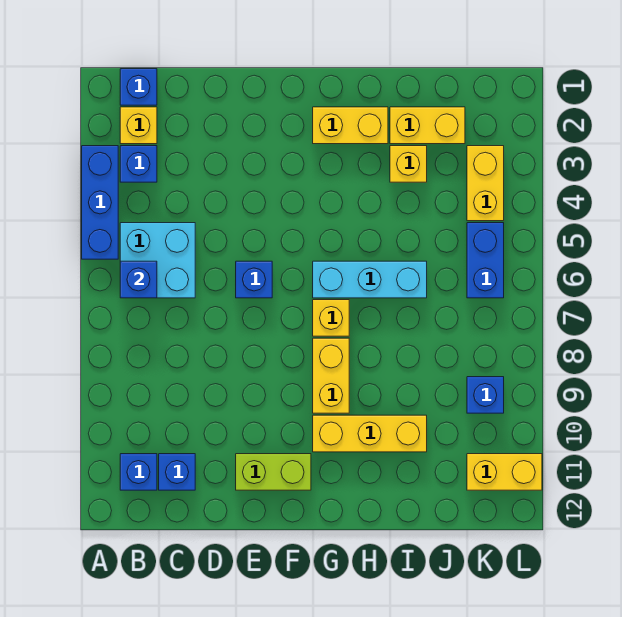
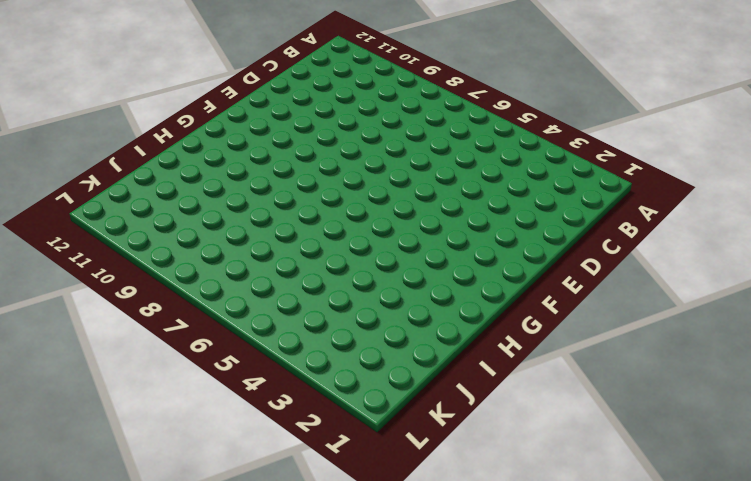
none -> blue 1x3 brick [82,146,118,259]
none -> blue 1x1 brick [120,69,157,105]
none -> yellow 1x1 brick [120,107,157,144]

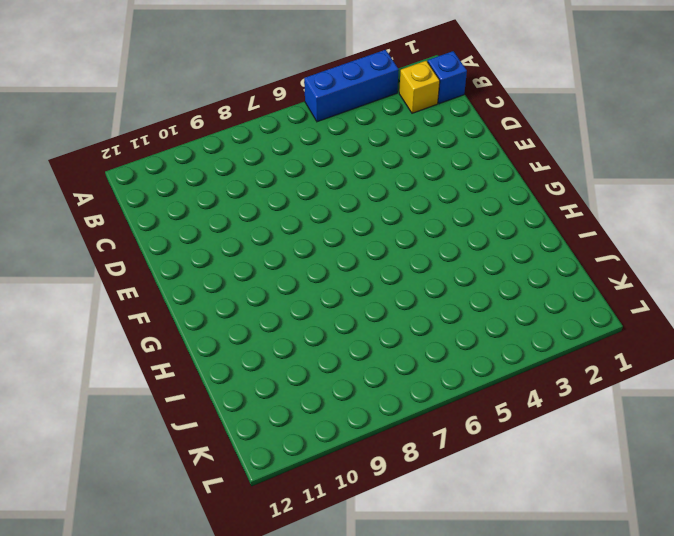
none -> blue 1x1 brick [120,146,157,182]
none -> cyan 2x2 brick [120,223,195,298]
none -> blue 1x1 brick [120,454,157,490]

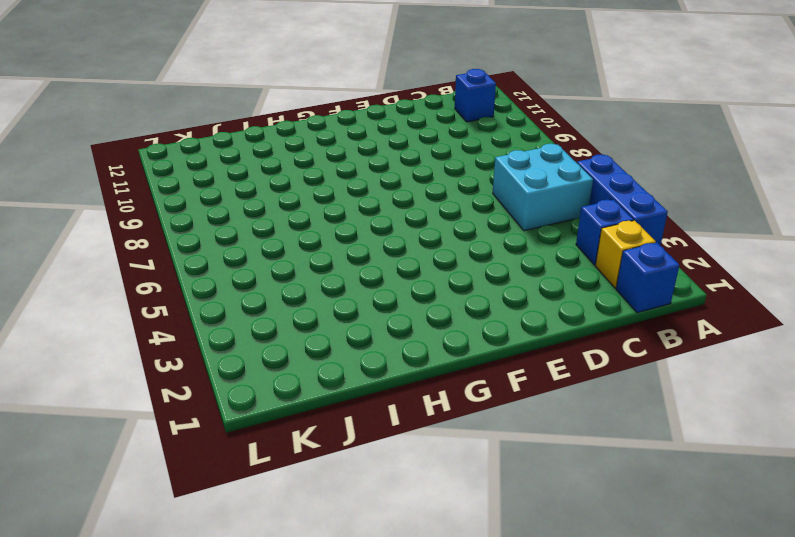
none -> blue 1x1 brick [159,454,195,490]
none -> blue 1x1 brick [236,261,272,298]
none -> lime 1x2 brick [236,454,311,490]

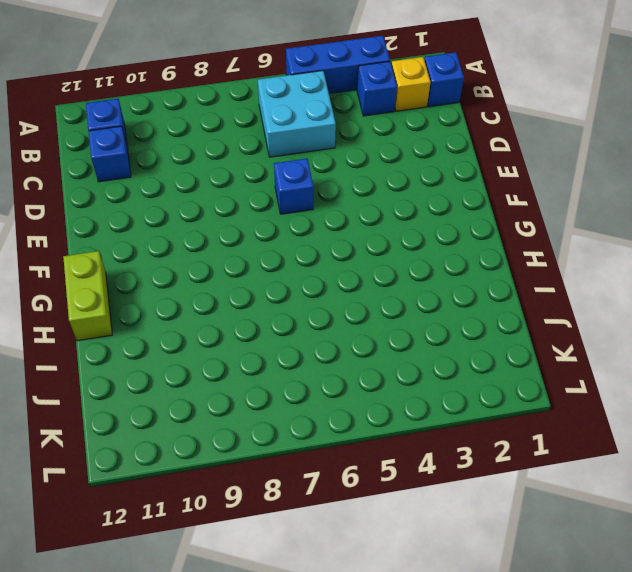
lime 1x2 brick [63,251,112,341] -> lime 1x2 brick moved to [236,454,311,490]
none -> yellow 1x2 brick [313,107,388,144]
none -> cyan 1x3 brick [313,261,427,298]
none -> yellow 1x1 brick [313,300,349,336]

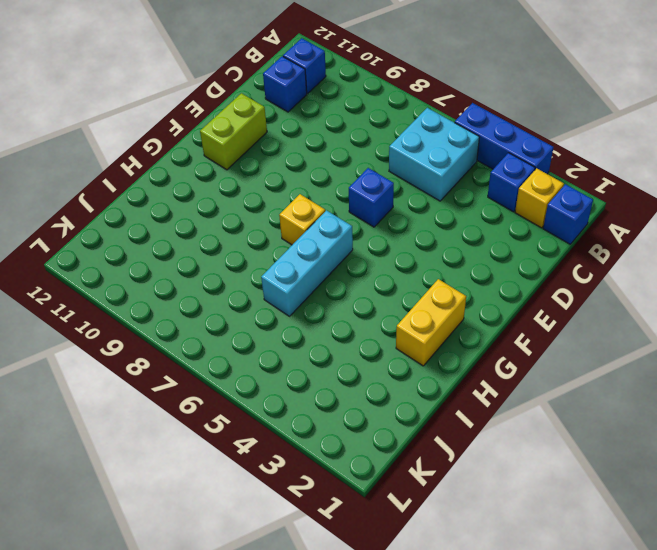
none -> yellow 1x2 brick [313,338,349,413]
none -> yellow 1x3 brick [313,415,427,452]
none -> yellow 1x2 brick [390,107,465,144]

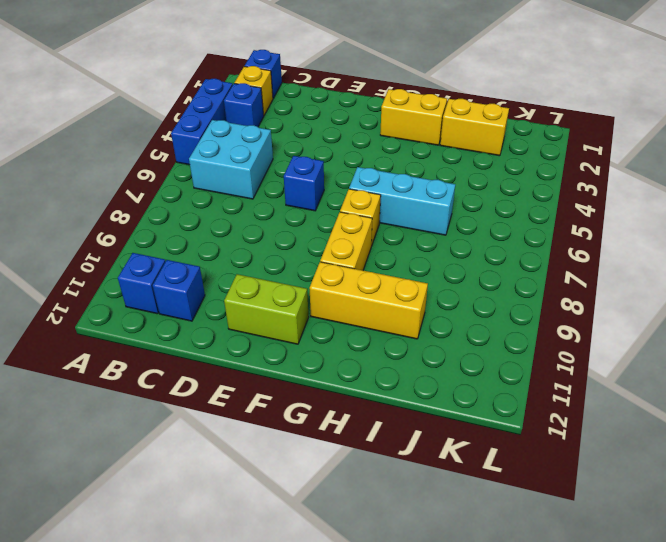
none -> yellow 1x1 brick [390,146,427,182]
none -> yellow 1x2 brick [467,146,504,221]
none -> blue 1x2 brick [467,223,504,298]

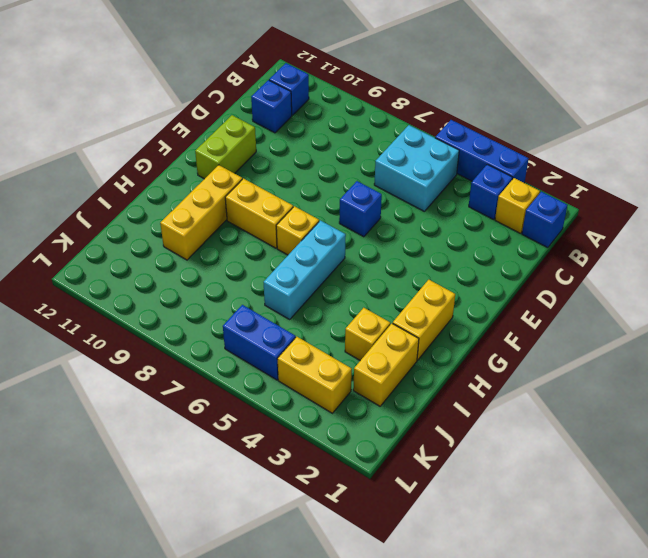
none -> blue 1x1 brick [467,377,504,413]
none -> yellow 1x2 brick [467,454,542,490]
none -> blue 1x1 brick [120,261,157,298]

